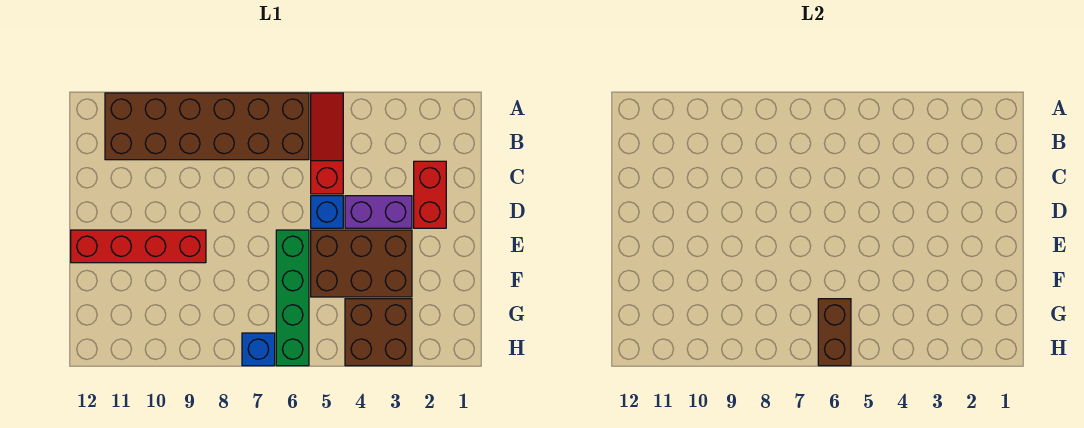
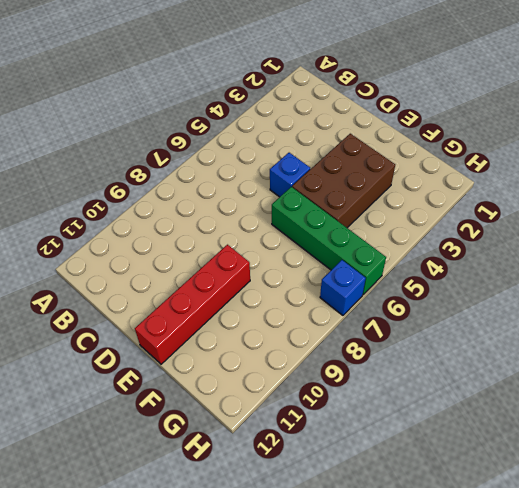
none -> red 1x3 slope [311,93,343,194]
none -> brown 2x6 brick [105,93,309,160]

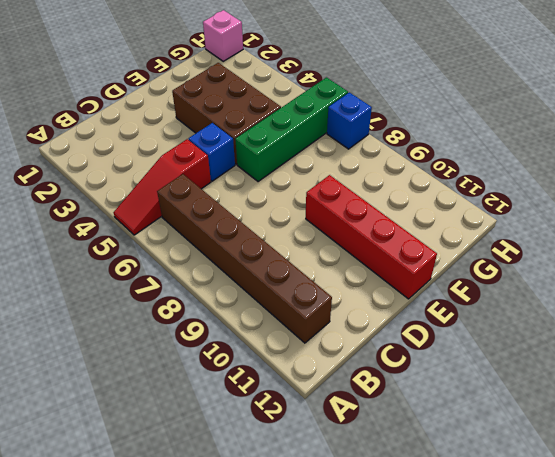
brown 1x6 brick [157,174,332,343] -> brown 2x6 brick [105,93,309,160]
pink 1x1 brick [203,10,243,61] -> none
none -> red 1x2 brick [414,161,446,228]
none -> purple 1x2 brick [345,196,412,228]

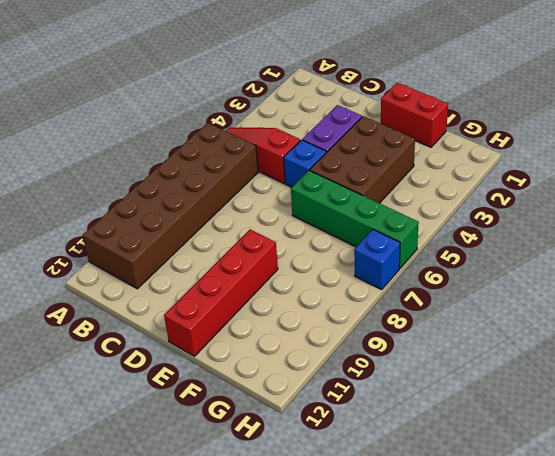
red 1x2 brick [381,83,448,147] -> red 1x2 brick moved to [414,161,446,228]
none -> brown 2x2 brick [345,299,412,366]
none -> brown 1x2 brick [818,299,851,366]

